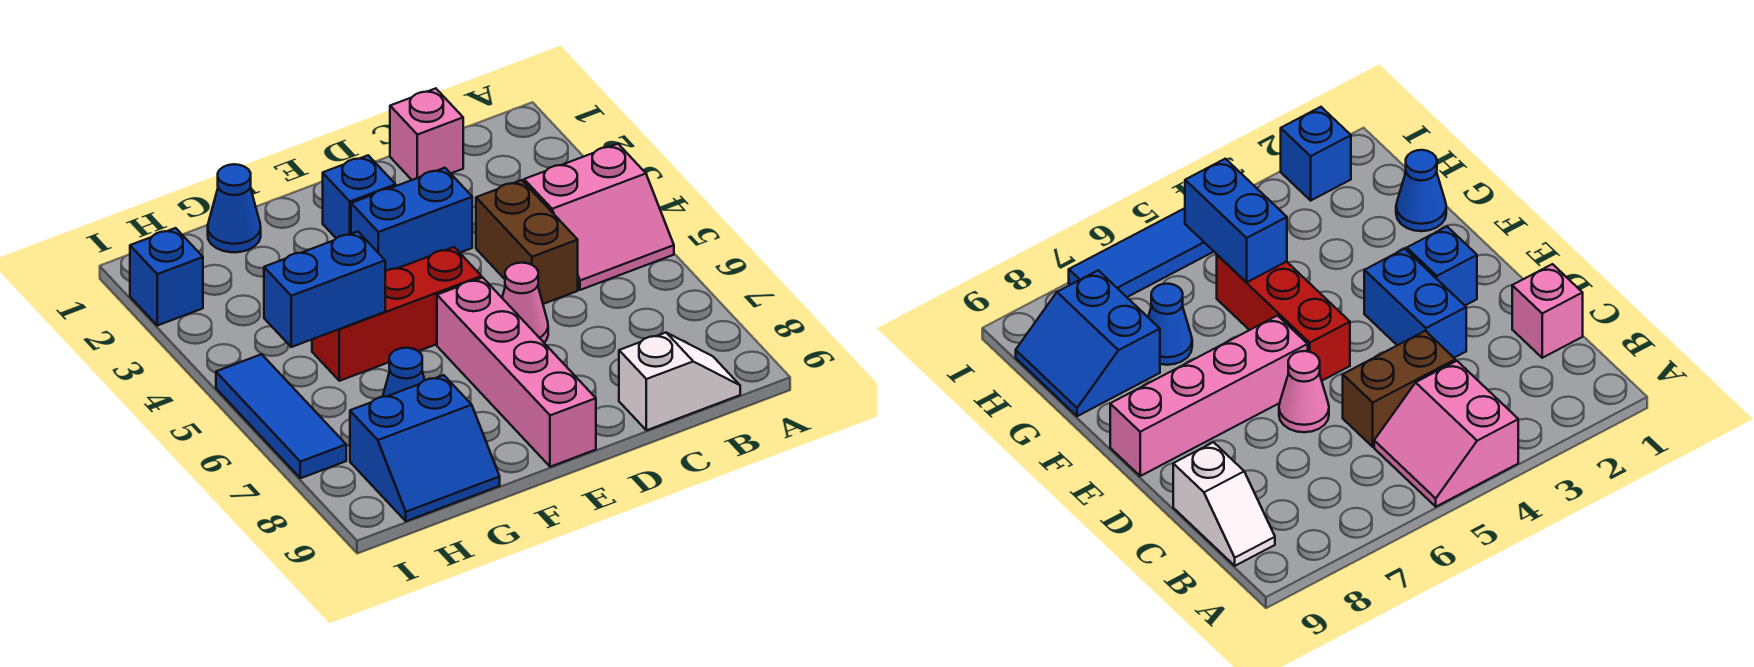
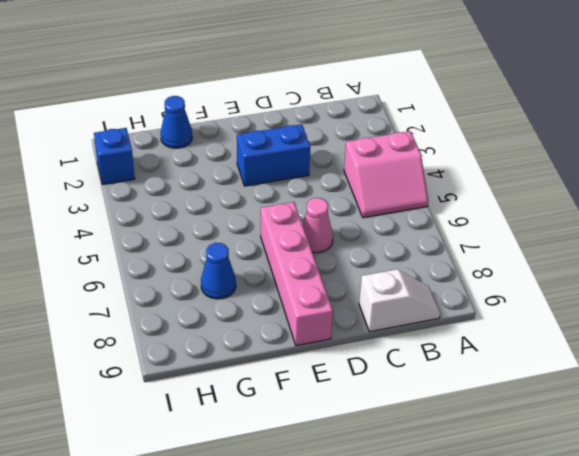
none -> pink 1x1 brick [390,88,463,180]
none -> brown 1x2 brick [476,180,578,304]
none -> blue 1x1 brick [323,155,396,238]

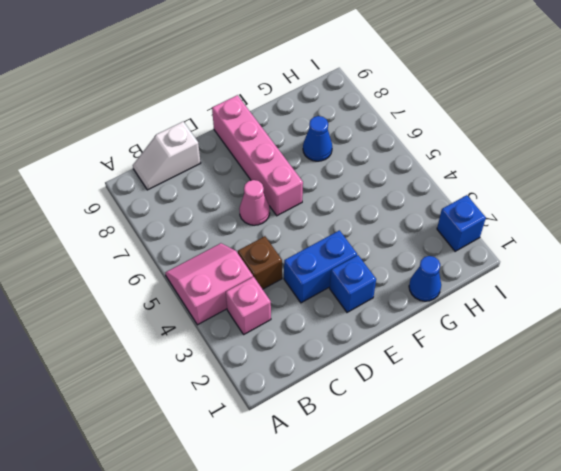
pink 1x1 brick [226,277,271,334] -> pink 1x1 brick moved to [390,88,463,180]
brown 1x1 brick [238,236,282,289] -> brown 1x2 brick [476,180,578,304]
none -> red 1x3 brick [312,247,481,381]
none -> blue 2x2 slope [350,375,500,521]
none -> blue 1x3 tile [216,354,346,478]

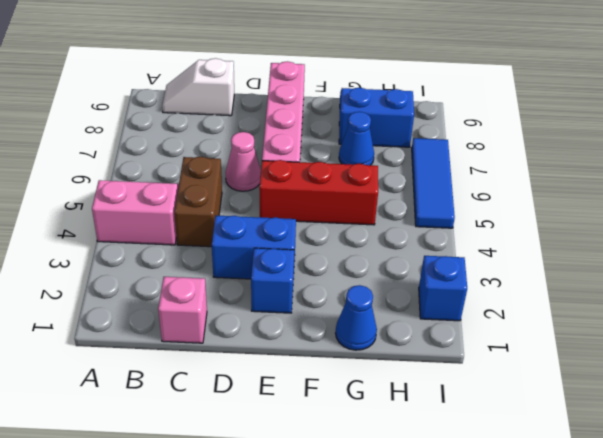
none -> blue 1x2 brick [264,231,385,347]

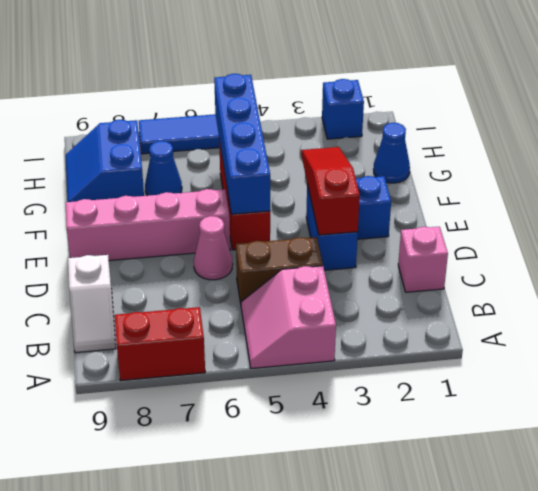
red 1x2 brick [115,307,205,381] -> none
red 1x3 slope [302,147,360,235] -> none
blue 1x4 brick [214,74,270,214] -> blue 1x2 brick [264,231,385,347]

